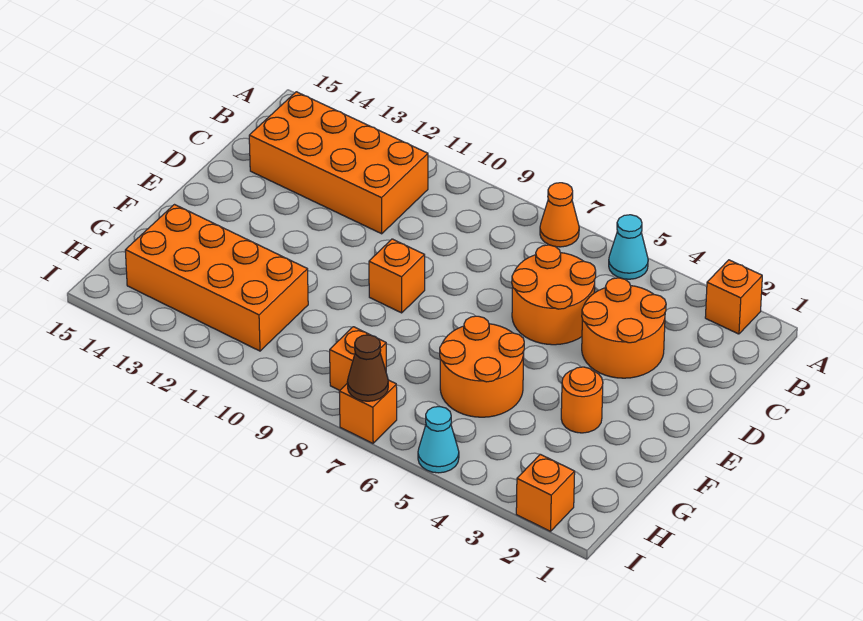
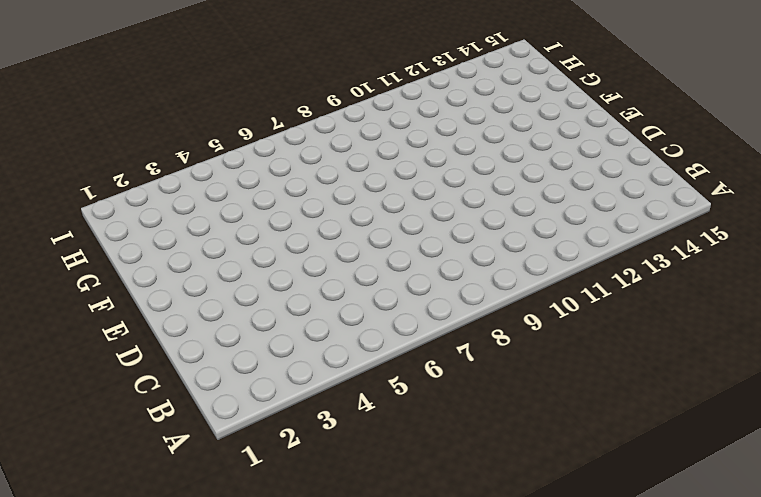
none -> orange 1x1 brick [705,260,762,334]
none -> cyan 1x1 cone [609,215,648,279]
none -> orange 1x1 cone [540,183,579,247]

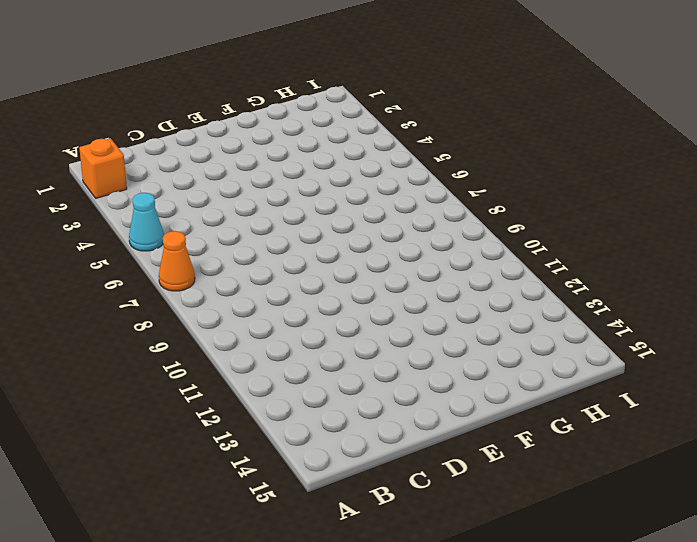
none -> orange 2x4 brick [249,92,428,234]
none -> orange 2x2 round brick [582,278,666,378]
none -> orange 2x2 round brick [512,245,596,345]

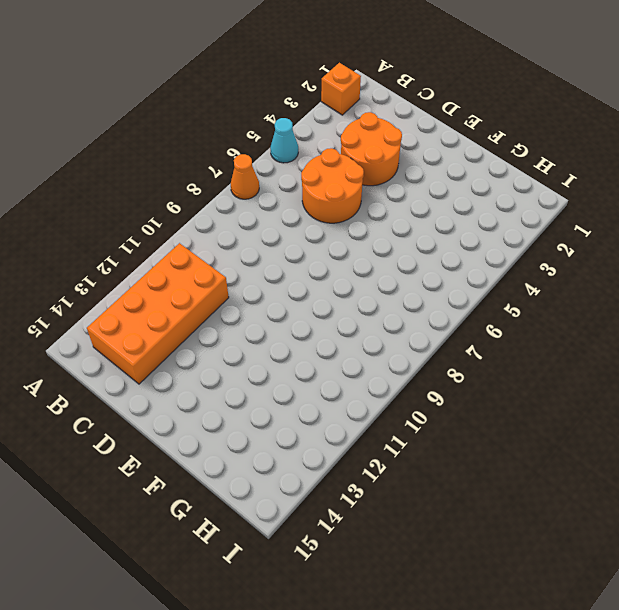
none -> orange 1x1 brick [369,239,425,313]
none -> orange 1x1 round brick [561,367,603,433]
none -> orange 2x2 round brick [440,316,524,417]

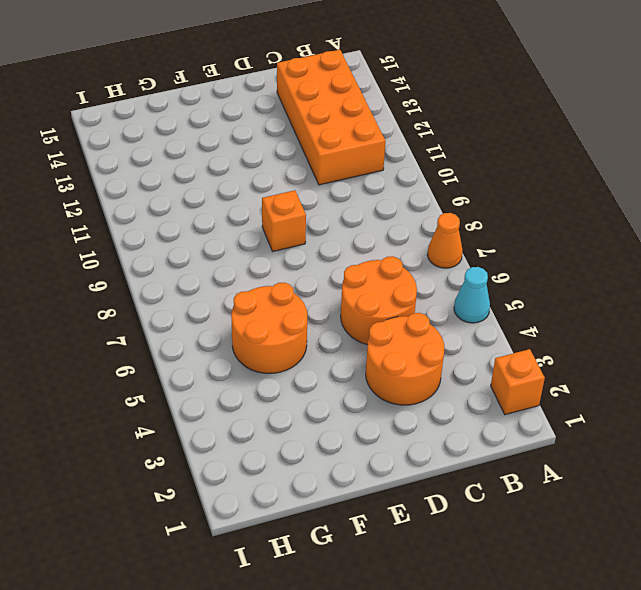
none -> orange 1x1 round brick [561,367,603,433]
none -> orange 2x4 brick [125,205,308,351]
none -> orange 1x1 brick [330,327,386,390]

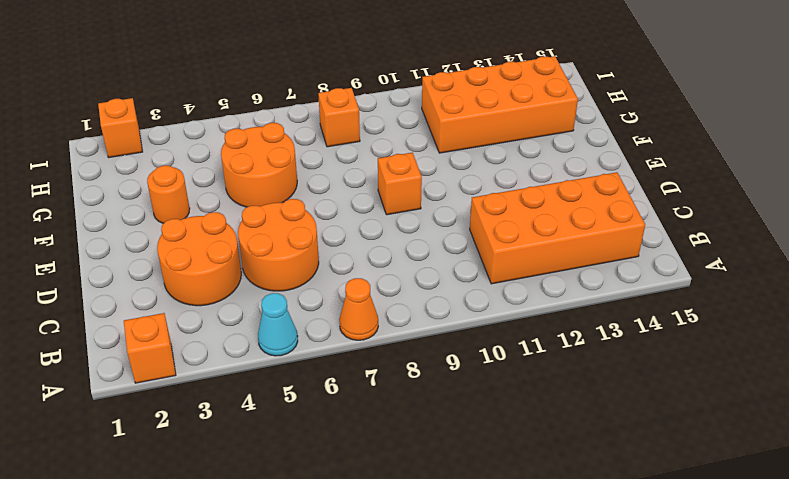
none -> cyan 1x1 cone [418,406,459,473]
none -> orange 1x1 brick [339,380,397,443]
none -> brown 1x1 cone [347,335,388,401]

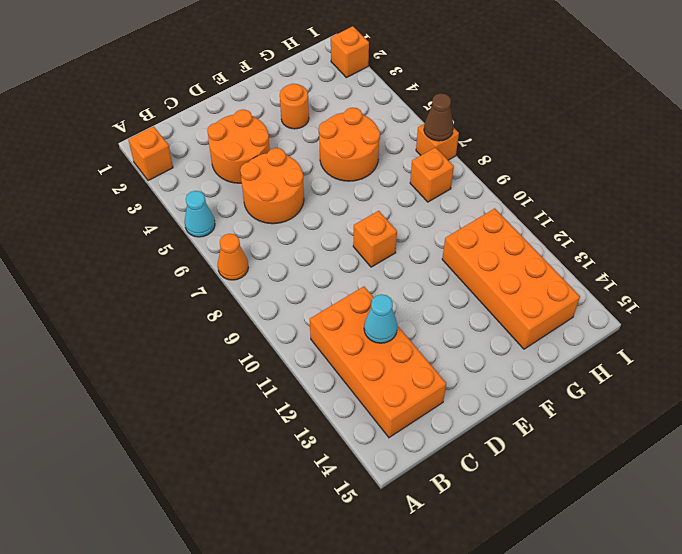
cyan 1x1 cone [364,295,398,343] -> cyan 1x1 cone moved to [418,406,459,473]

